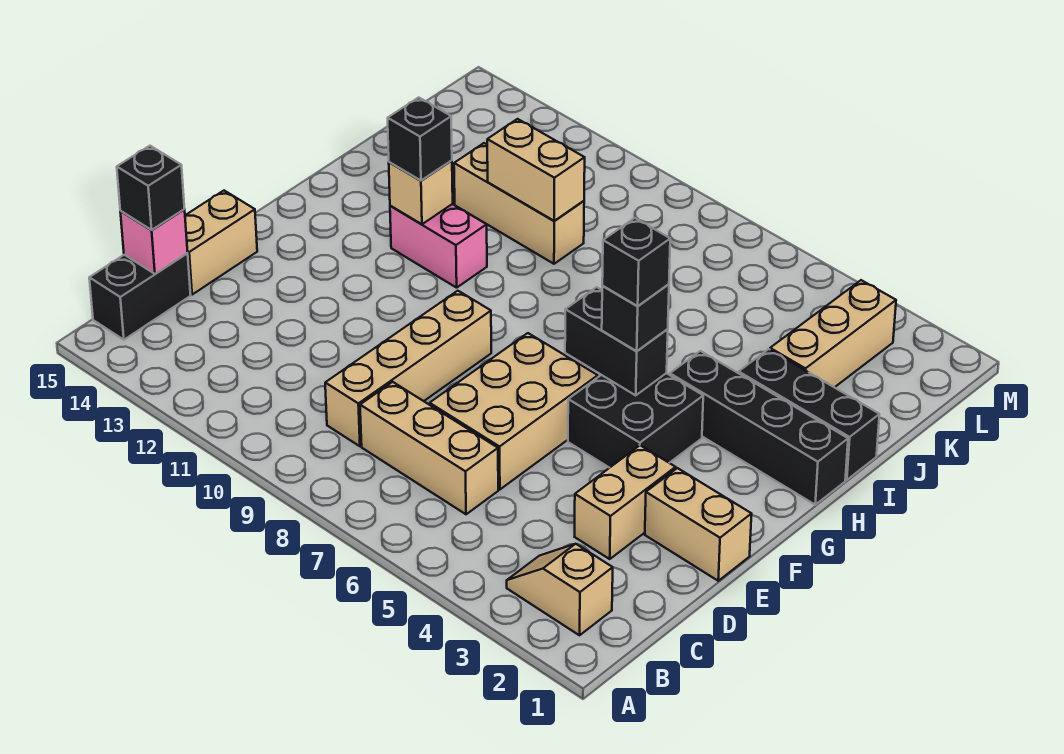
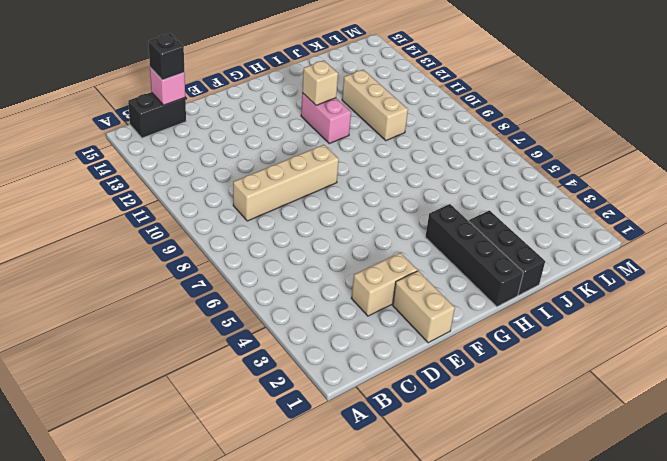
none -> tan 1x2 slope [507,544,613,635]
none -> tan 1x3 brick [360,382,498,514]
none -> tan 2x3 brick [430,333,598,489]

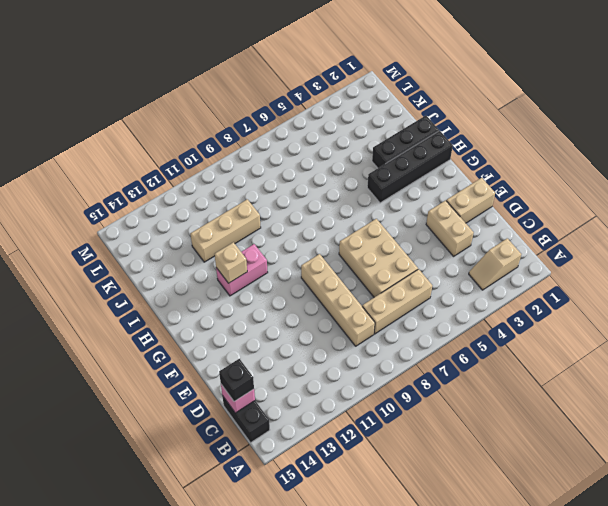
none -> tan 1x2 brick [185,191,257,294]
none -> black 2x2 brick [568,373,703,468]
none -> tan 1x3 brick [770,280,896,387]

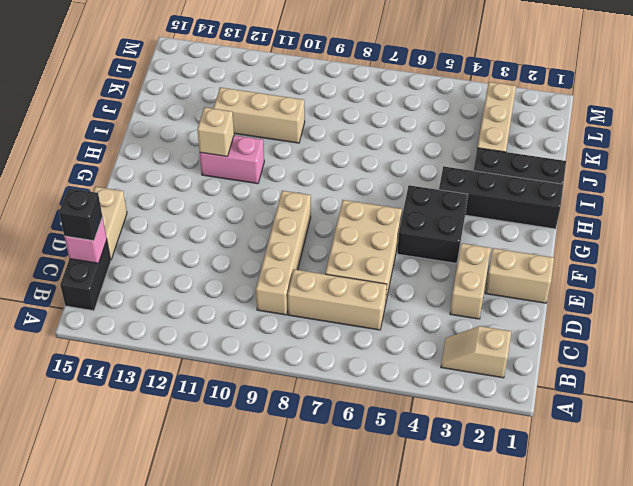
none -> black 1x2 brick [565,287,668,395]
none -> tan 1x2 brick [487,119,585,221]
none -> black 1x1 brick [602,284,669,351]

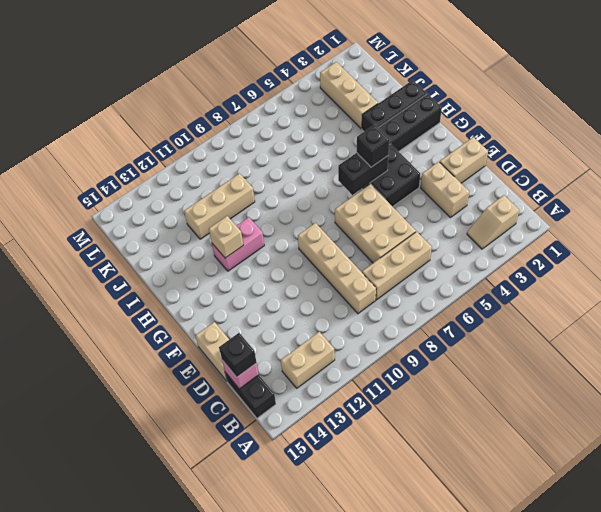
tan 1x2 brick [281,332,335,388] -> tan 1x2 brick moved to [487,119,585,221]
none -> black 1x1 brick [388,97,452,180]
none -> black 1x1 brick [602,218,670,306]

